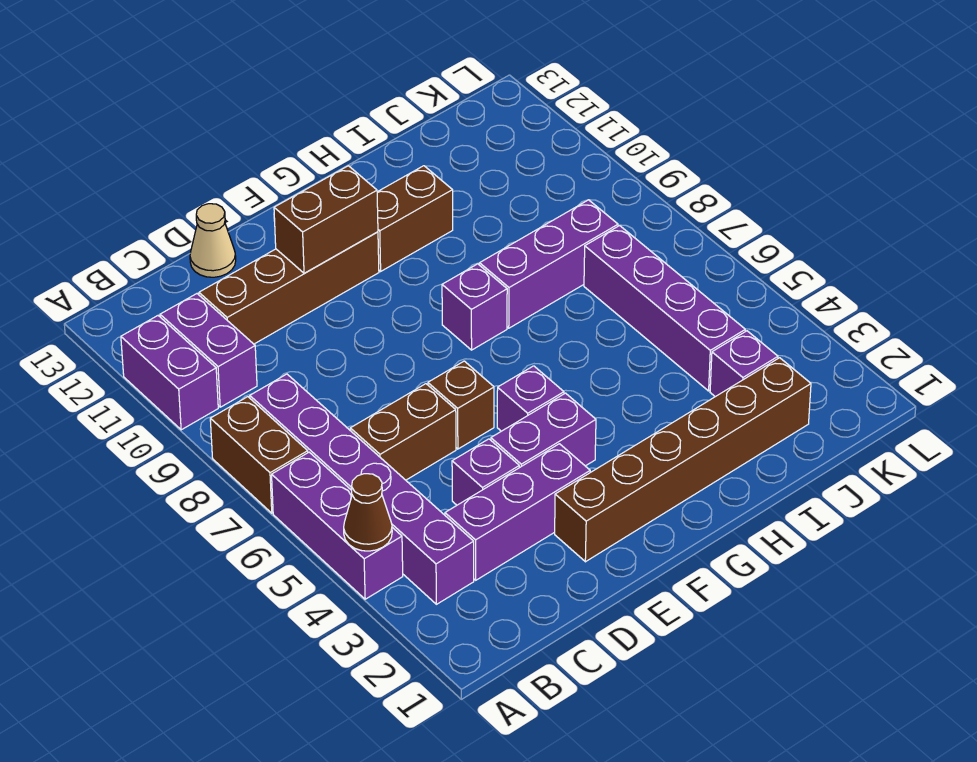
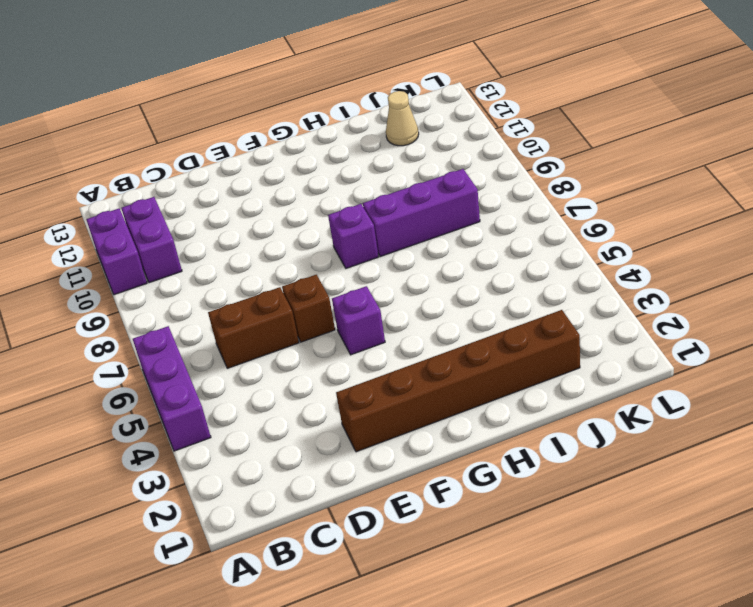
tan 1x1 cone [386,91,419,146] -> tan 1x1 cone moved to [190,204,236,277]
none -> brown 1x2 brick [210,397,308,513]
none -> purple 1x6 brick [250,374,474,604]
none -> purple 1x3 brick [445,444,590,580]

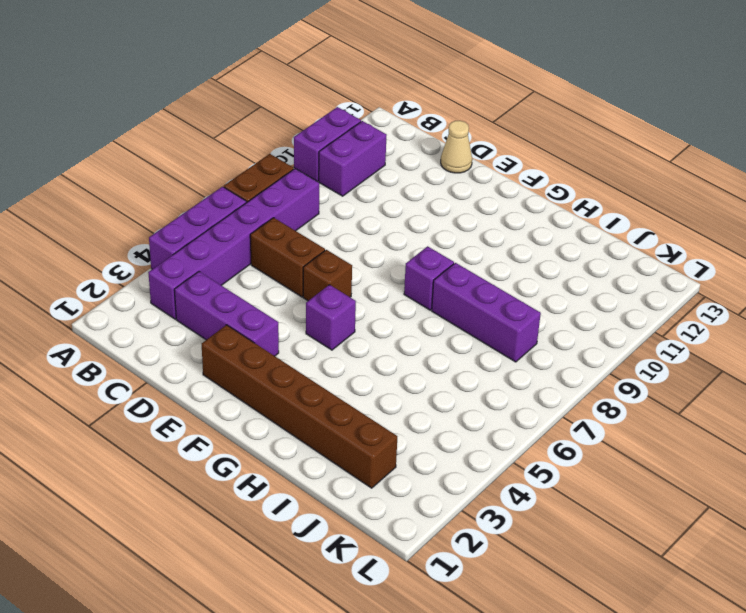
none -> brown 1x4 brick [199,232,379,344]
none -> purple 1x1 brick [452,439,519,505]
none -> purple 1x2 brick [491,393,596,468]

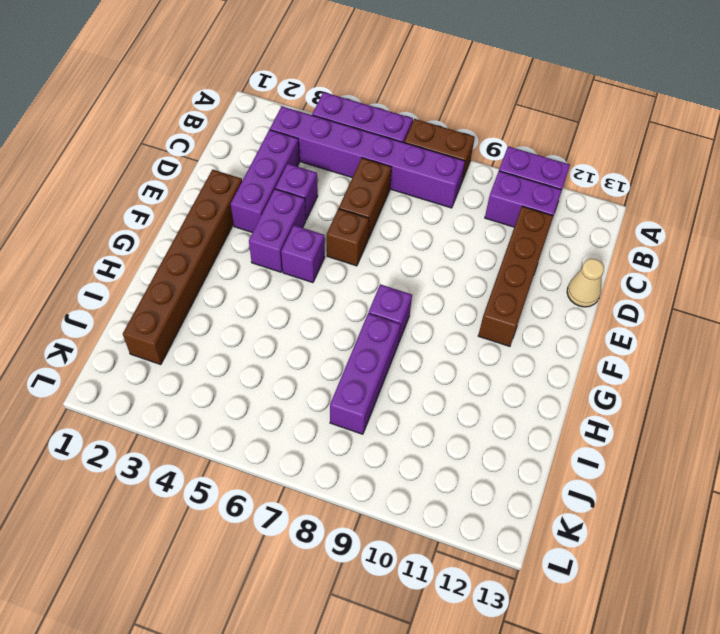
none -> brown 1x2 brick [377,166,453,271]
none -> purple 1x1 brick [710,331,778,397]
none -> purple 1x4 brick [584,226,745,391]

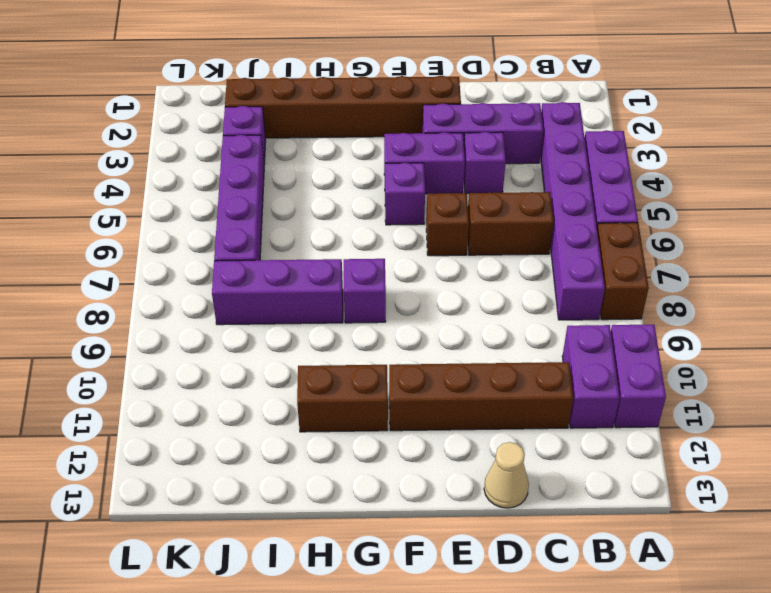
none -> brown 1x1 cone [344,474,392,551]
none -> brown 1x2 brick [274,166,378,273]

